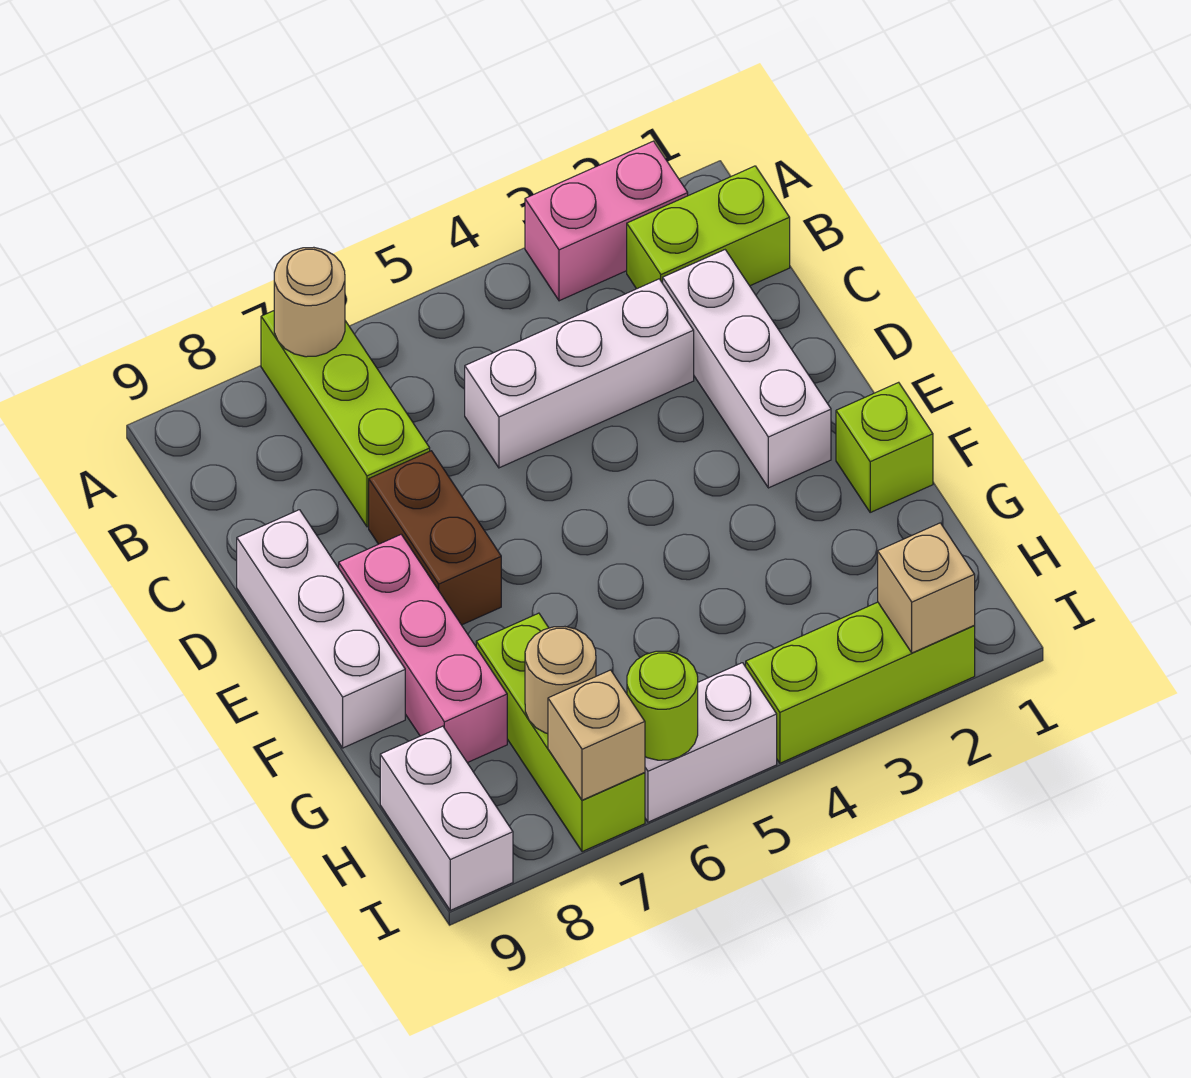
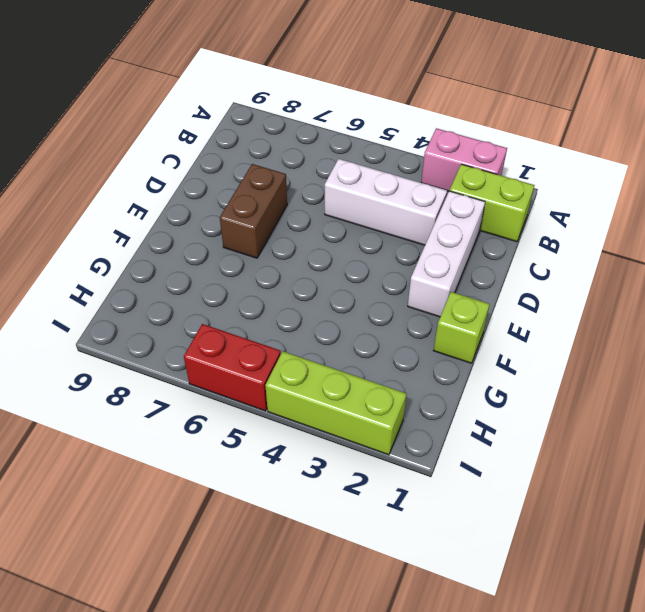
red 1x2 brick [184,324,281,411] -> white 1x2 brick [645,663,777,822]
none -> lime 1x3 brick [261,311,430,527]
none -> white 1x3 brick [237,510,405,748]
none -> pink 1x3 brick [339,535,507,763]

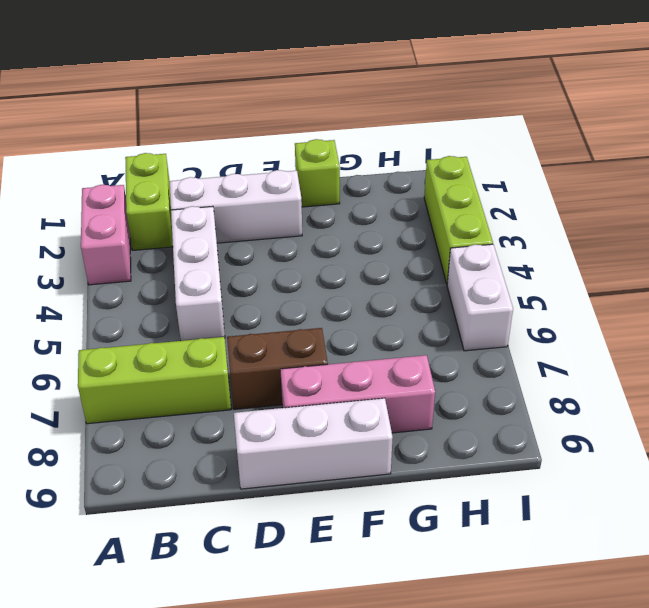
none -> lime 1x3 brick [476,613,645,852]
none -> white 1x2 brick [380,726,513,910]
none -> tan 1x1 round brick [274,247,345,357]

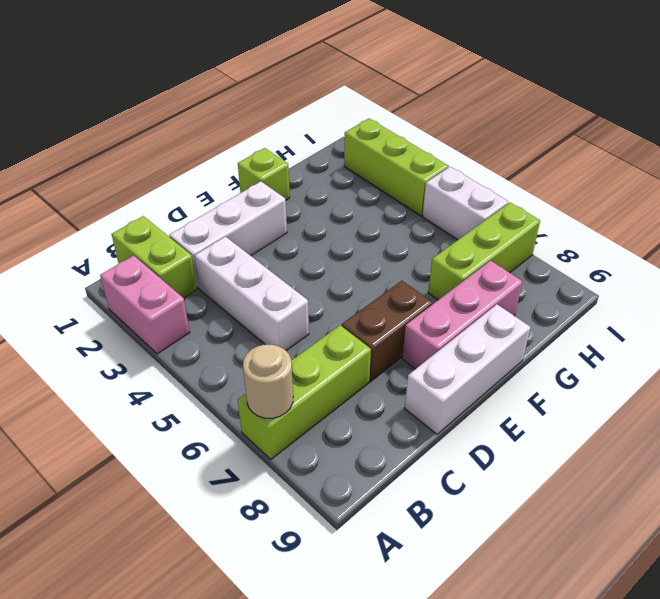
none -> white 1x2 brick [380,726,513,910]
none -> tan 1x1 round brick [525,627,596,734]
none -> tan 1x1 brick [878,523,975,653]

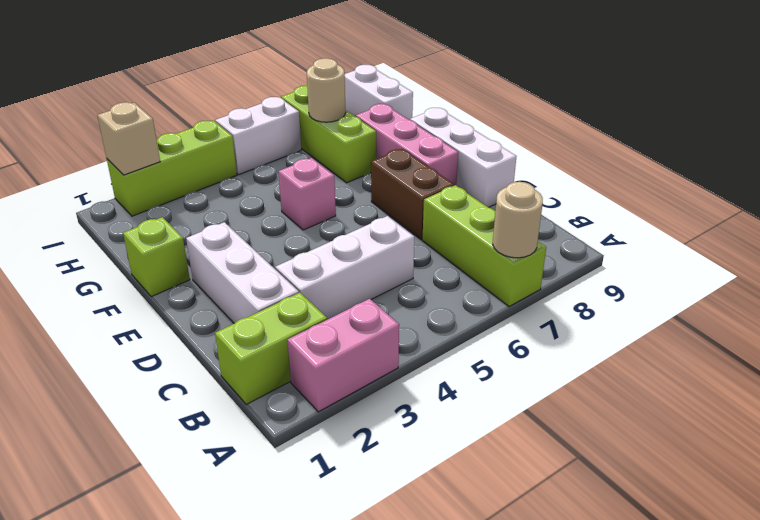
pink 1x1 brick [278,158,336,230] -> none
none -> lime 1x1 round brick [627,651,698,760]
none -> tan 1x1 brick [548,670,645,800]

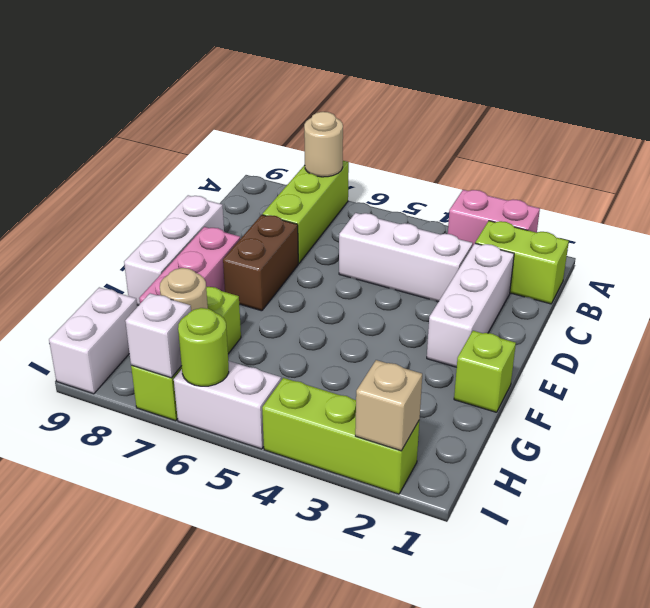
white 1x1 brick [125,293,191,378] -> tan 1x1 brick [548,670,645,800]

